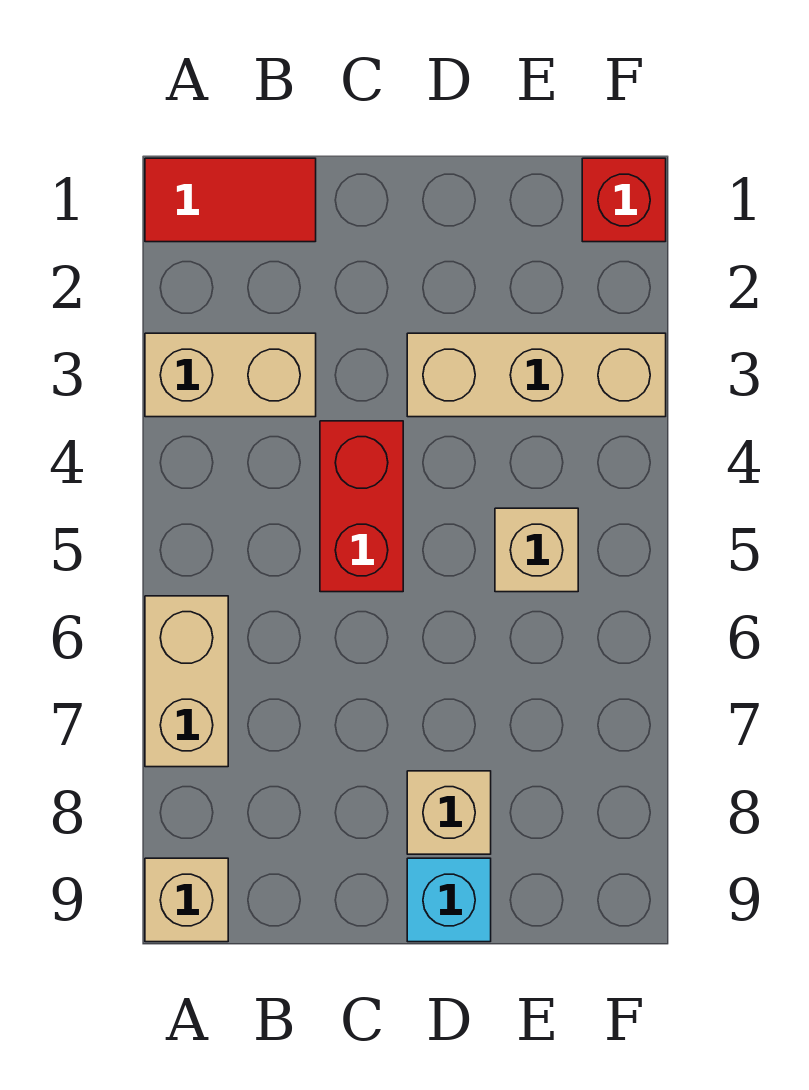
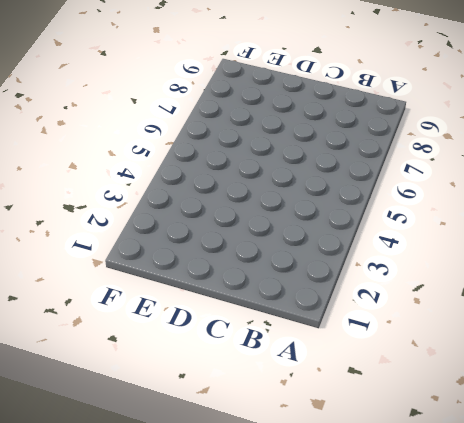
none -> red 1x2 tile [145,158,316,242]
none -> tan 1x2 brick [145,333,316,417]

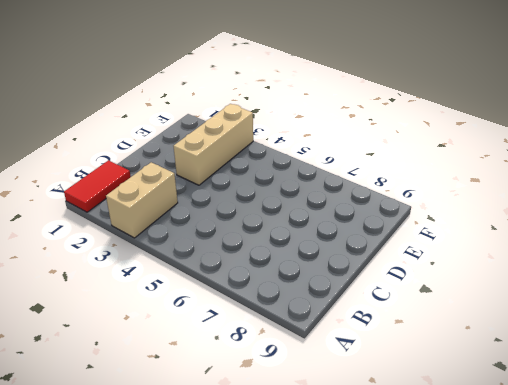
none -> tan 1x2 brick [145,596,228,767]
none -> tan 1x1 brick [145,858,228,942]

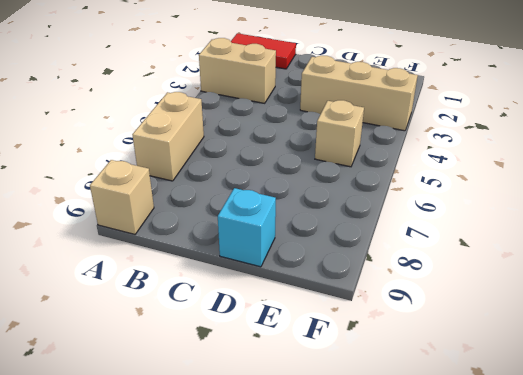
none -> red 1x2 brick [320,421,403,592]
none -> tan 1x1 brick [407,771,491,854]

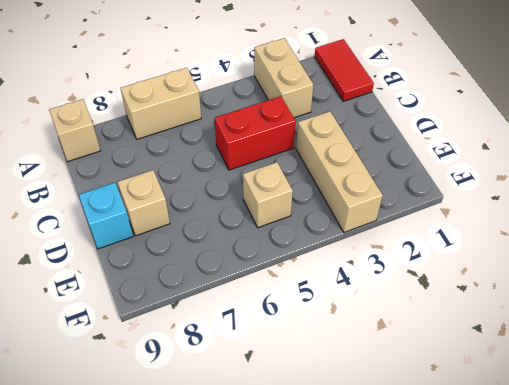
none -> red 1x1 brick [582,158,666,242]

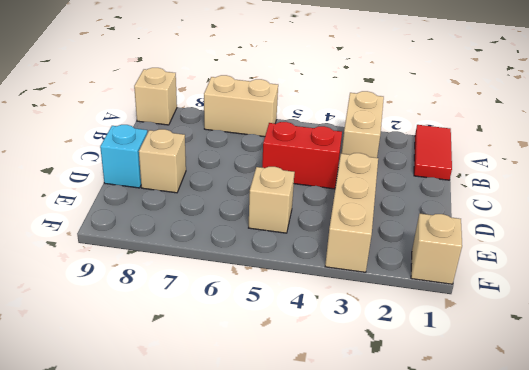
tan 1x1 brick [411,214,462,284] -> red 1x1 brick [582,158,666,242]

